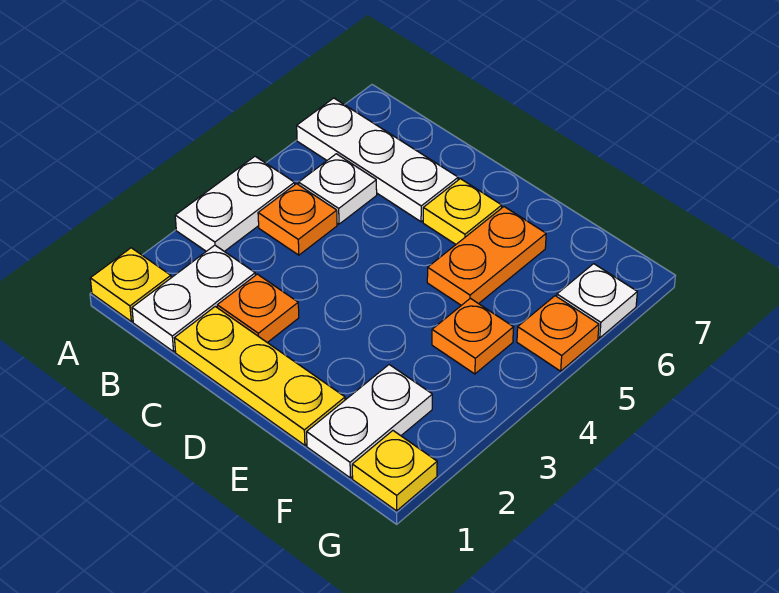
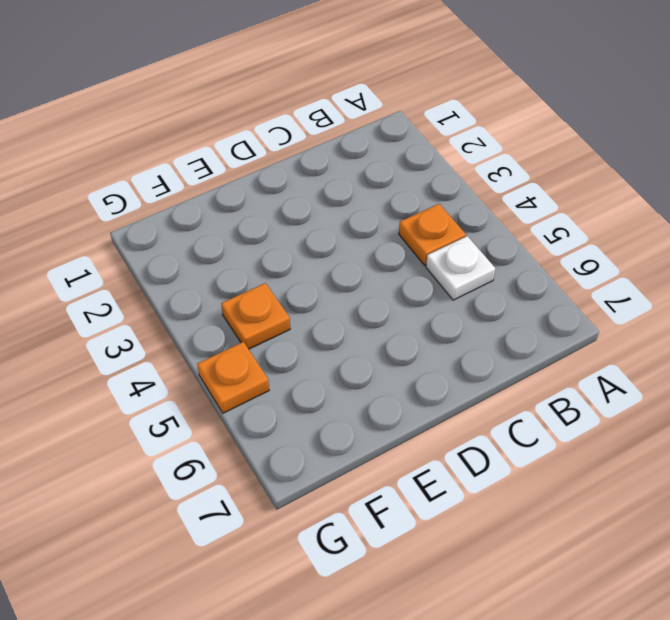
none -> yellow 1x1 plate [90,248,171,322]
none -> white 1x2 plate [175,156,295,251]
none -> white 1x3 plate [297,98,458,222]

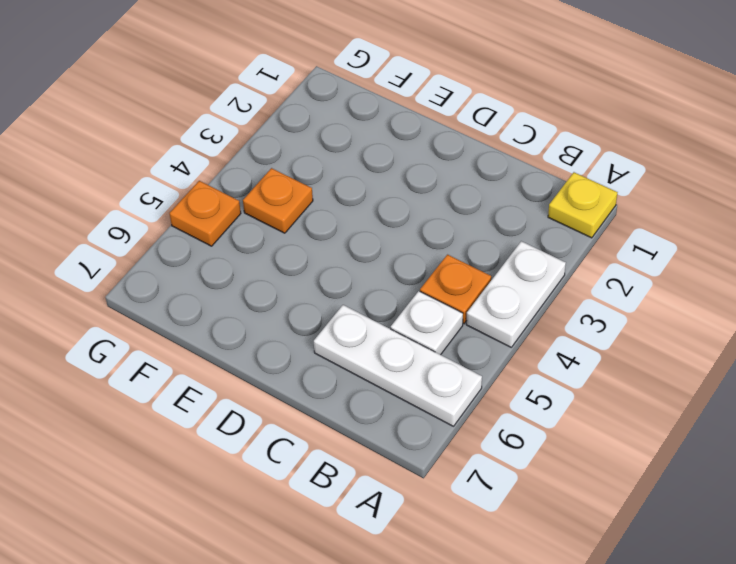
none -> white 1x2 plate [132,245,255,352]
none -> yellow 1x3 plate [175,307,345,445]
none -> orange 1x1 plate [217,274,299,343]

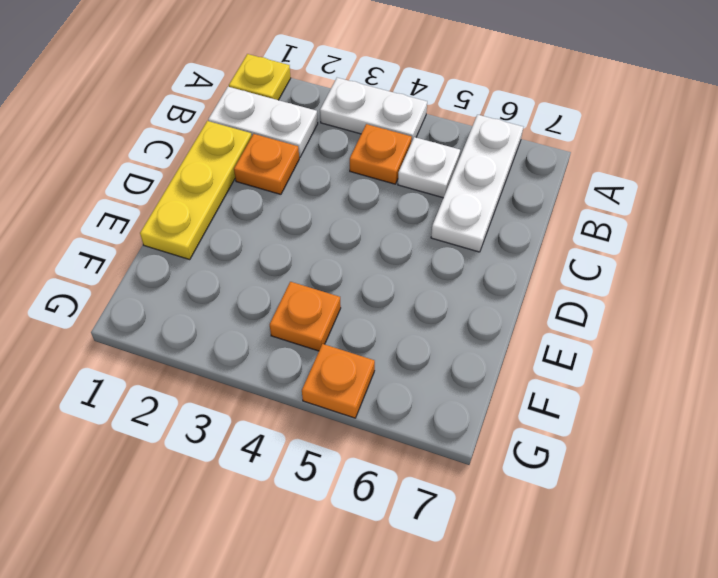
none -> yellow 1x1 plate [423,179,502,244]
none -> orange 1x2 plate [427,207,546,305]
none -> white 1x2 plate [307,365,432,478]

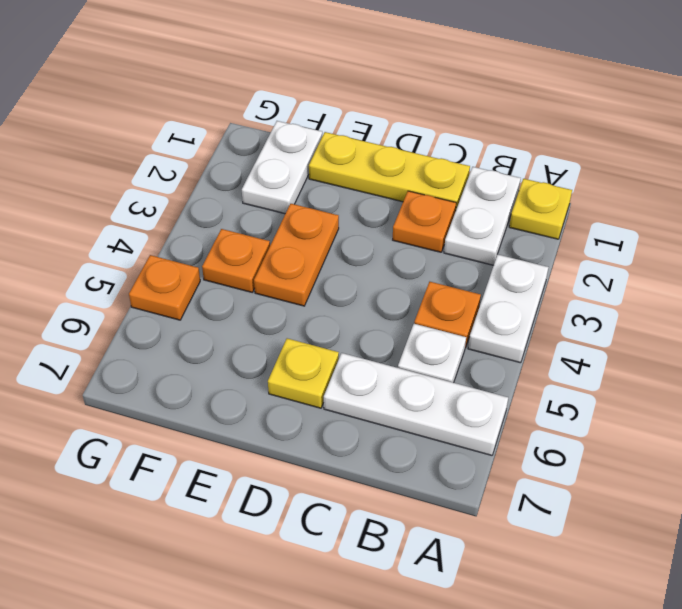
orange 1x2 plate [254,204,339,306] -> orange 1x2 plate moved to [427,207,546,305]
none -> yellow 1x1 plate [352,431,437,511]
none -> white 1x1 plate [557,264,637,338]

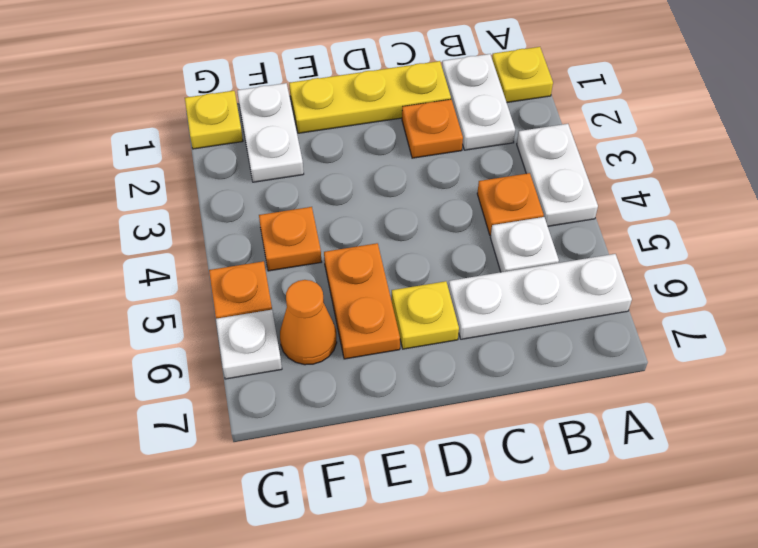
orange 1x1 cone [280,280,337,365] -> none

